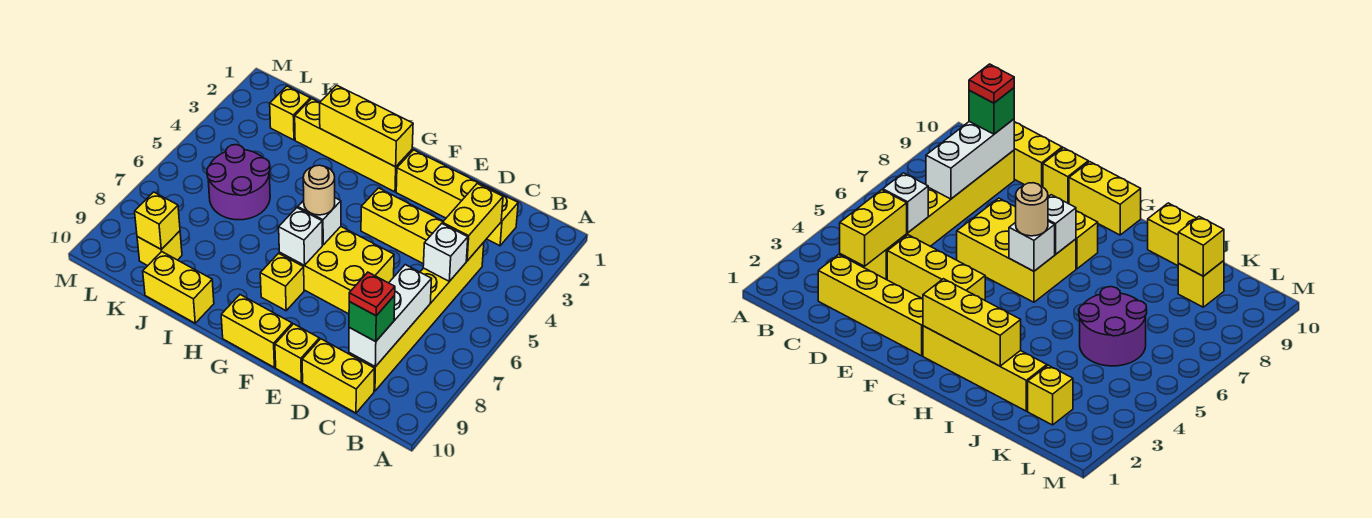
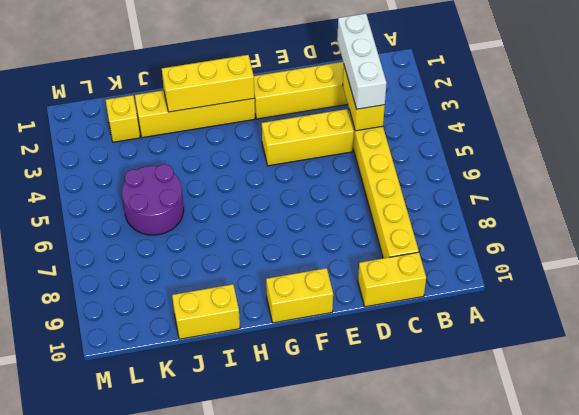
white 1x3 brick [337,14,387,109] -> white 1x3 brick moved to [349,265,431,367]
none -> yellow 2x3 brick [279,227,394,314]
none -> yellow 1x1 brick [275,324,319,382]
none -> yellow 1x1 brick [260,253,304,311]

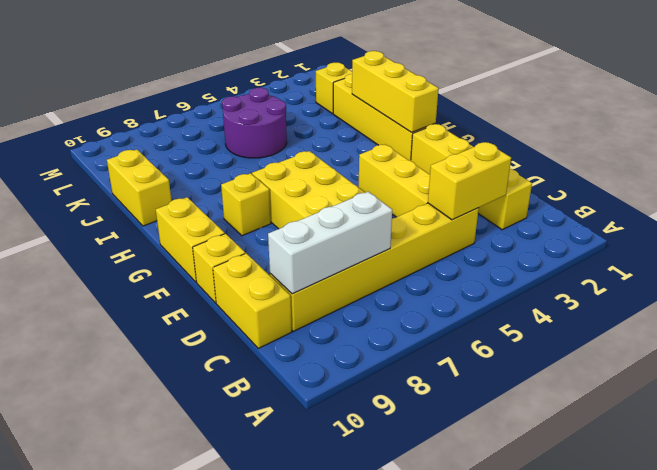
none -> yellow 1x1 brick [137,231,182,266]
none -> white 1x1 brick [423,224,468,281]
none -> white 1x1 brick [298,198,341,245]

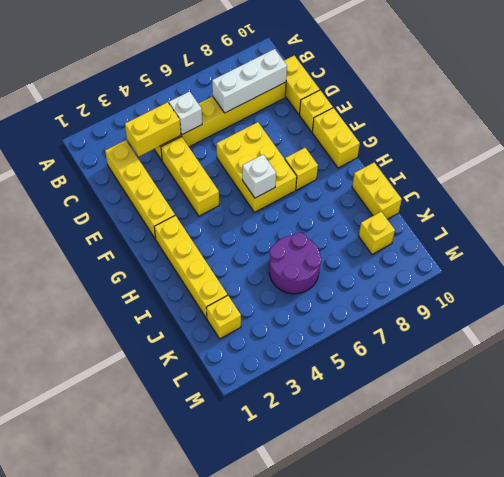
none -> yellow 1x3 brick [320,85,413,167]
none -> white 1x1 brick [279,208,322,265]
none -> yellow 1x1 brick [135,192,180,249]

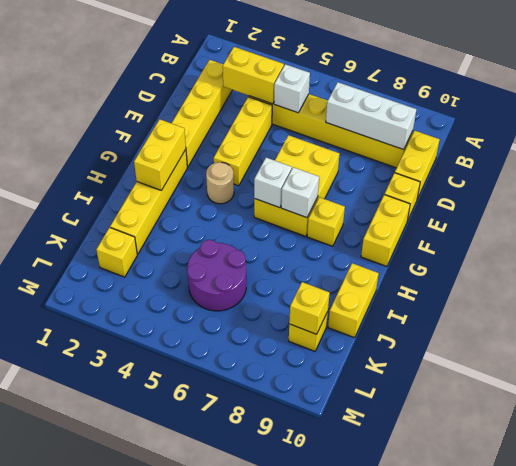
yellow 1x2 brick [134,119,186,190] -> yellow 1x3 brick [320,85,413,167]
tan 1x1 round brick [206,162,234,204] -> tan 1x1 round brick moved to [303,165,335,215]
none -> green 1x1 brick [349,296,395,342]
none -> red 1x1 plate [349,272,395,316]

